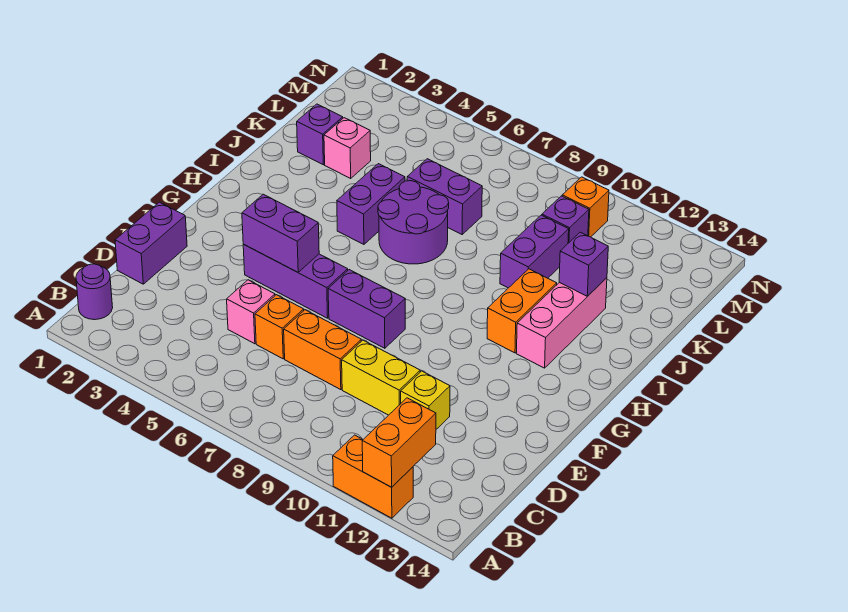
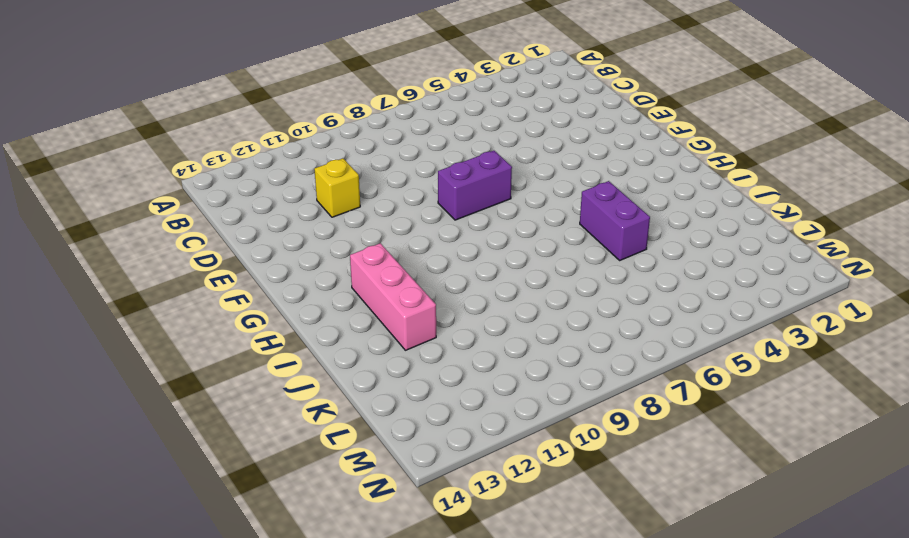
none -> orange 1x2 brick [333,435,413,518]
none -> purple 1x1 round brick [76,264,113,320]
none -> purple 1x2 brick [115,202,187,284]

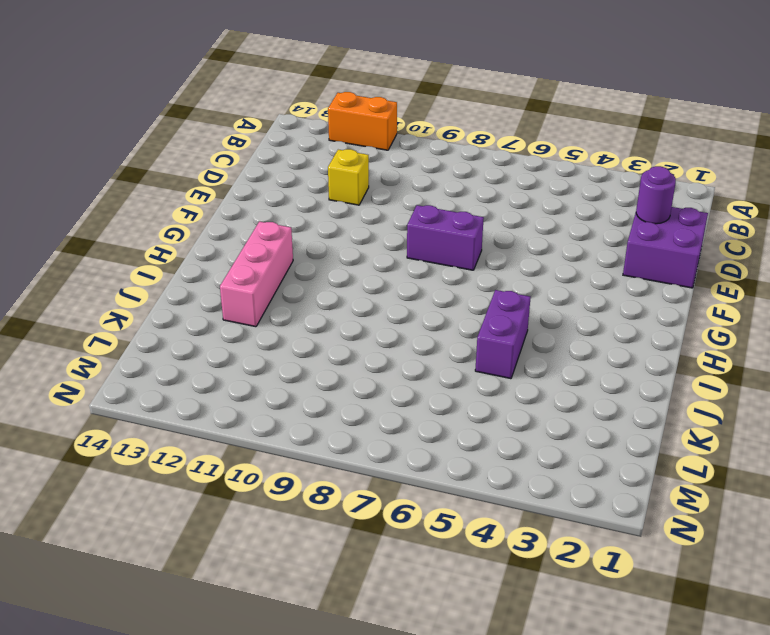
purple 2x2 brick [623,207,708,288] -> purple 1x2 brick [115,202,187,284]
purple 1x1 round brick [636,166,676,224] -> purple 1x1 round brick moved to [76,264,113,320]
none -> pink 1x1 brick [227,280,275,344]
none -> orange 1x1 brick [255,295,304,359]
none -> orange 1x2 brick [284,310,361,390]

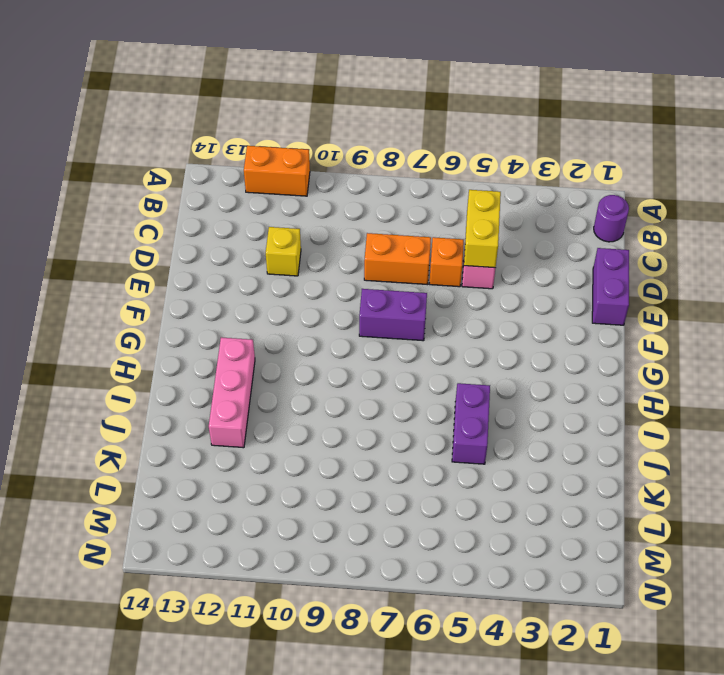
yellow 1x2 brick [464,190,501,268] -> yellow 1x2 brick turned to [342,340,420,415]
none -> purple 1x3 brick [243,244,348,318]
none -> orange 1x2 brick [487,269,557,353]
none -> purple 2x2 round brick [378,181,449,264]

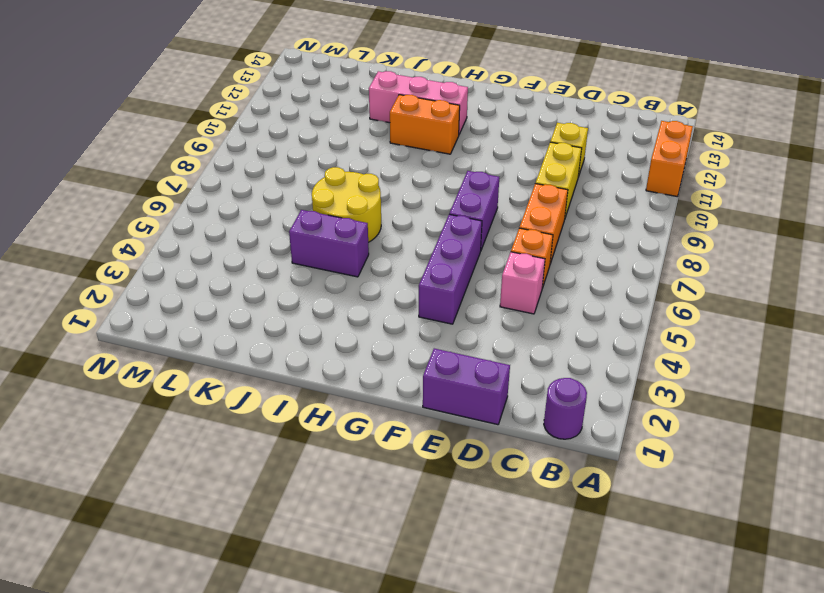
yellow 2x2 round brick [312,167,381,242] -> purple 2x2 round brick [378,181,449,264]
none -> purple 1x2 brick [500,215,569,288]
none -> purple 1x1 brick [297,104,343,165]
none -> pink 1x1 brick [324,118,371,178]

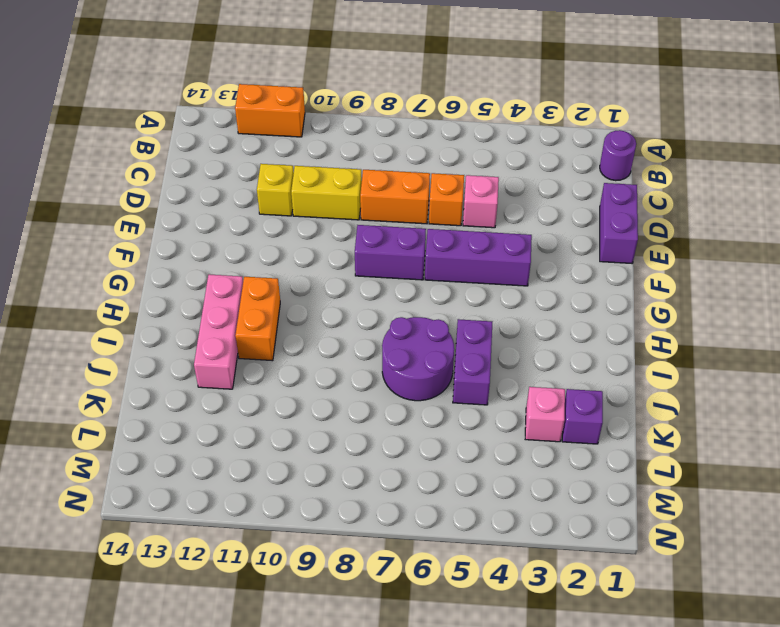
none -> purple 1x2 brick [500,215,569,288]
none -> purple 1x2 brick [407,159,482,234]
none -> purple 1x1 brick [542,196,589,243]

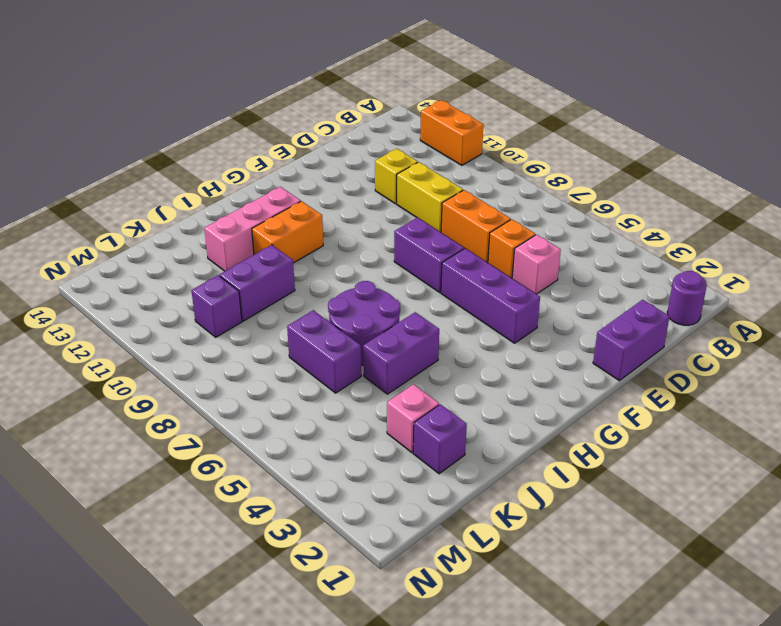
none -> orange 1x1 brick [562,177,609,237]
none -> orange 1x2 brick [362,398,436,487]
none -> purple 1x2 brick [242,194,319,272]

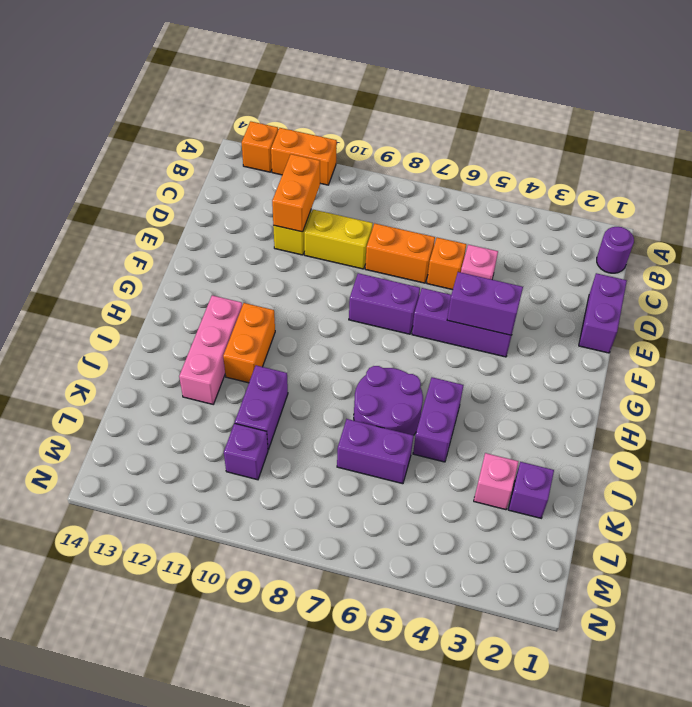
orange 1x1 brick [242,121,278,172] -> orange 1x1 brick moved to [562,177,609,237]
orange 1x2 brick [272,154,320,232] -> orange 1x2 brick moved to [362,398,436,487]
none -> purple 1x1 brick [559,232,608,296]

